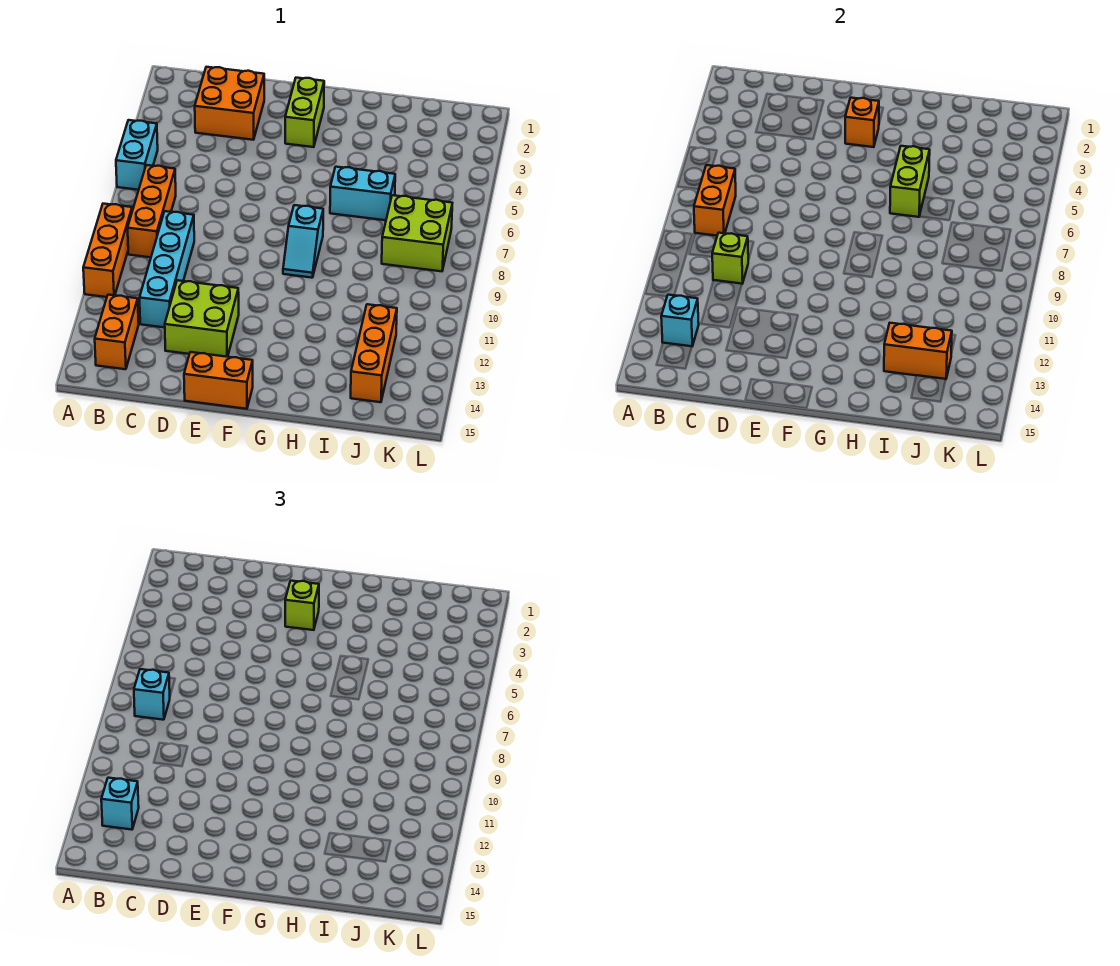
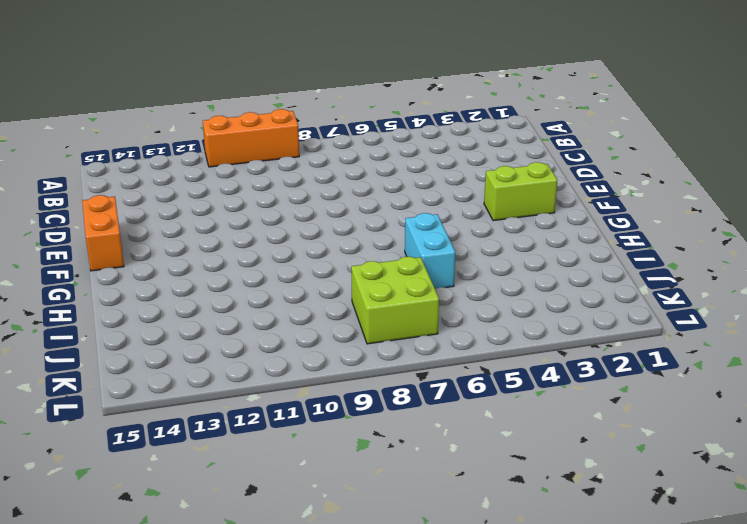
none -> cyan 1x2 brick [116,120,158,190]
none -> orange 1x3 brick [128,165,176,257]
none -> orange 1x2 brick [95,295,139,369]

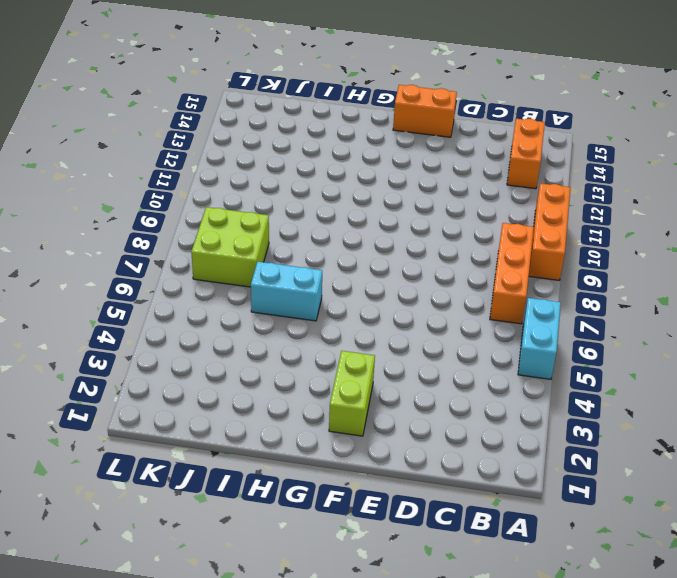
none -> orange 2x2 brick [195,67,264,140]
none -> cyan 1x4 brick [140,211,194,327]
none -> lime 2x2 brick [165,280,239,357]

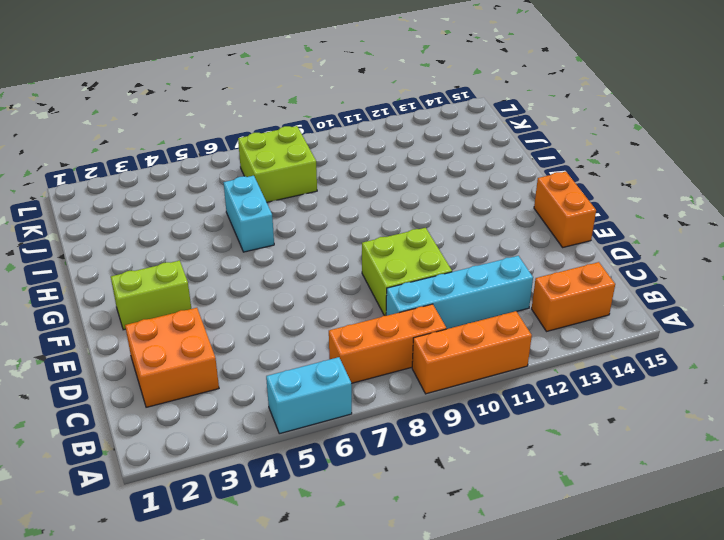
lime 2x2 brick [362,228,452,316] -> lime 2x2 brick moved to [165,280,239,357]
none -> cyan 1x2 slope [283,205,323,278]
none -> orange 1x3 brick [351,304,397,402]
none -> orange 1x2 brick [694,165,736,236]

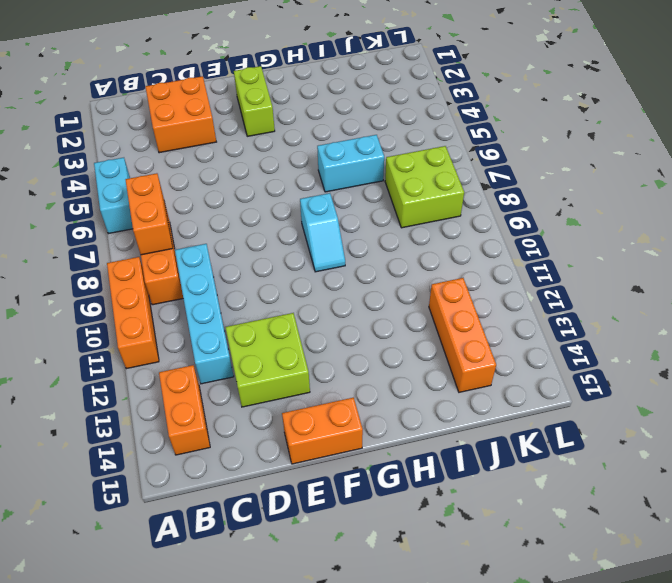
none -> cyan 1x1 brick [661,295,699,346]
none -> lime 1x1 brick [712,233,748,284]
none -> orange 1x1 brick [845,98,879,147]

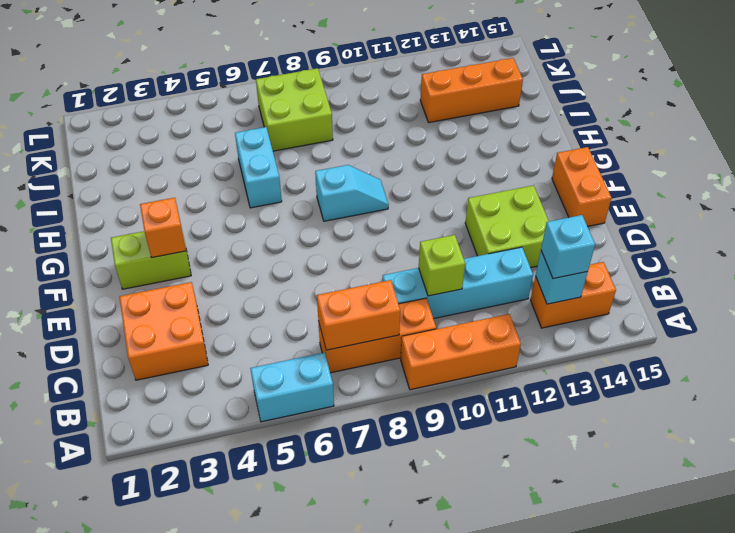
none -> lime 1x2 brick [890,146,930,217]
none -> orange 1x2 brick [884,323,952,379]
none -> cyan 1x1 brick [134,669,170,720]

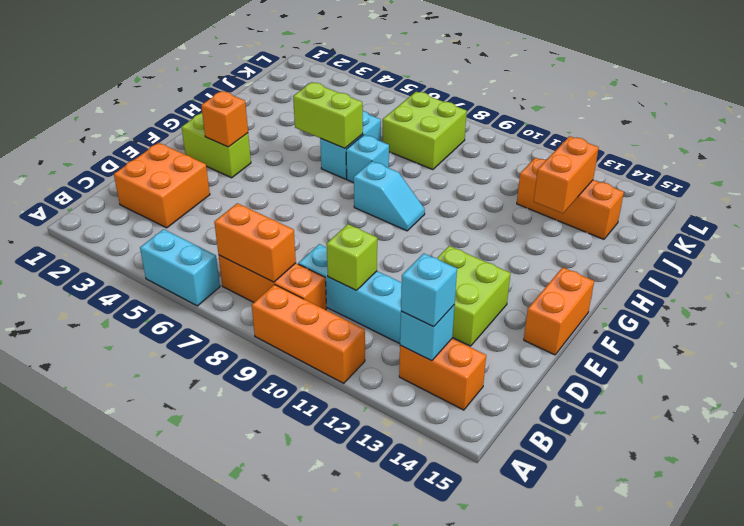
cyan 1x1 brick [346,135,389,183] -> cyan 1x1 brick moved to [134,669,170,720]
none -> lime 1x1 brick [285,581,319,630]

